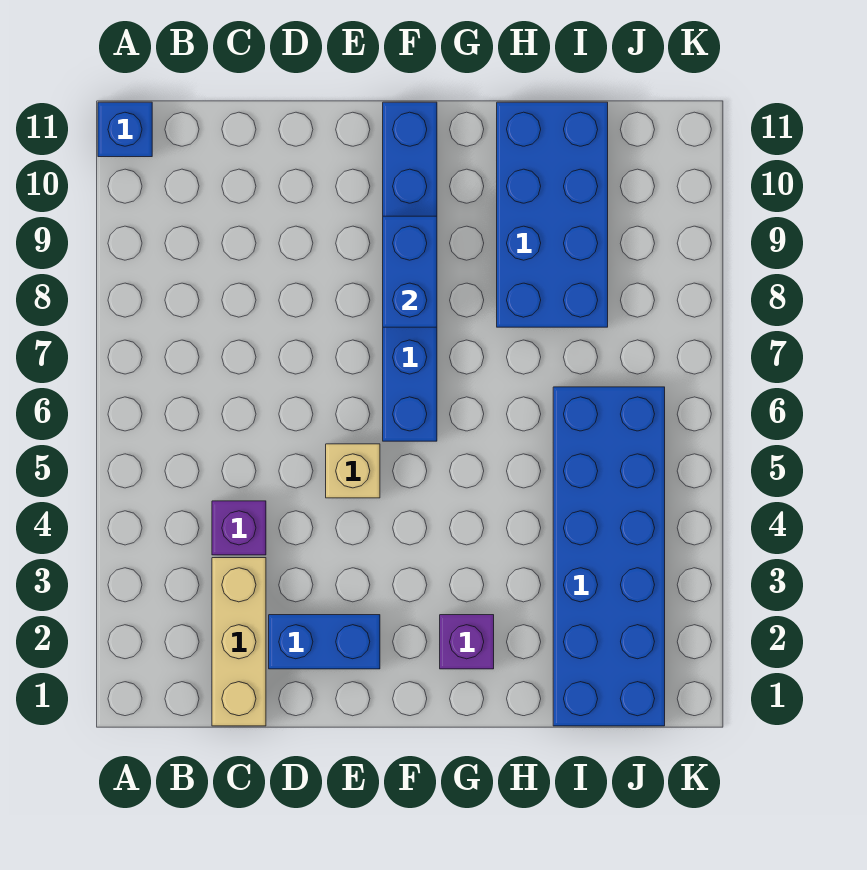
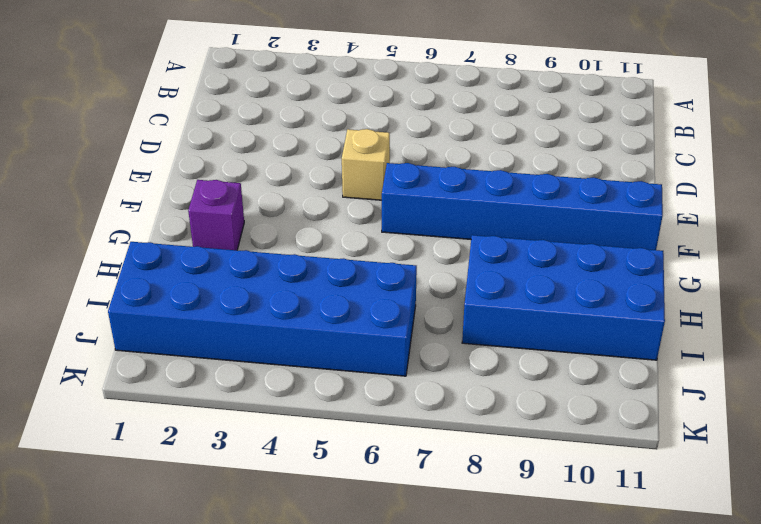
none -> blue 1x1 brick [98,102,152,157]
none -> tan 1x3 brick [212,558,266,726]

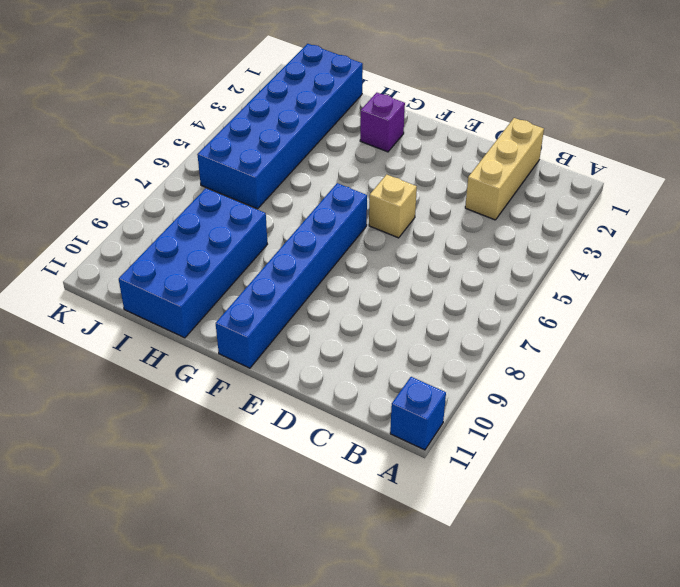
none -> purple 1x1 brick [212,501,266,555]
none -> blue 1x2 brick [269,615,380,669]

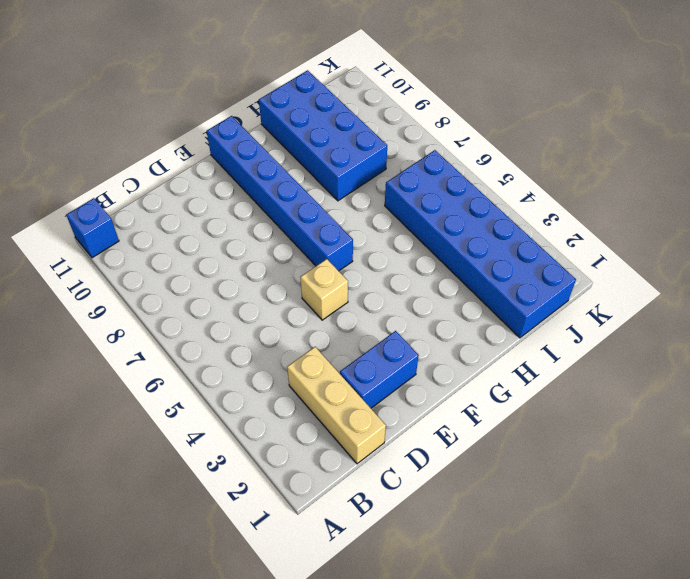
none -> purple 1x1 brick [212,501,266,555]
none -> purple 1x1 brick [440,615,494,669]

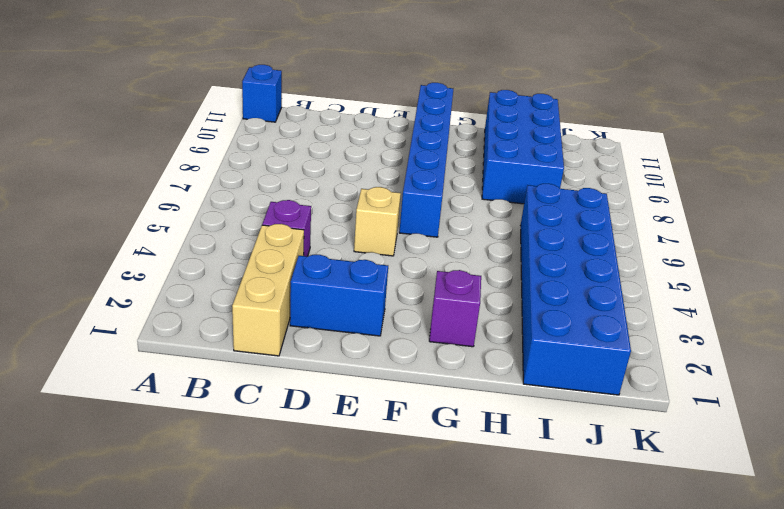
none -> blue 1x2 brick [383,216,437,327]

